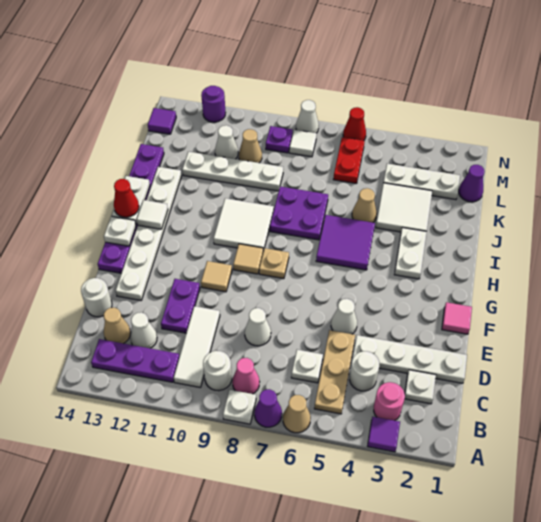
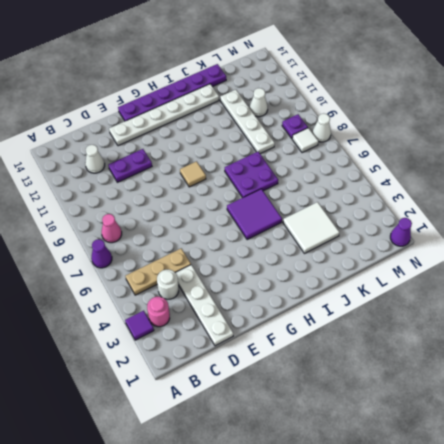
purple 1x1 cone [390,218,412,246] -> purple 1x1 cone moved to [459,165,485,202]
none -> tan 1x1 cone [283,395,311,433]
none -> white 1x1 plate [223,390,256,424]
none -> white 1x1 round brick [203,351,232,391]
none -> white 1x3 tile [174,306,220,388]

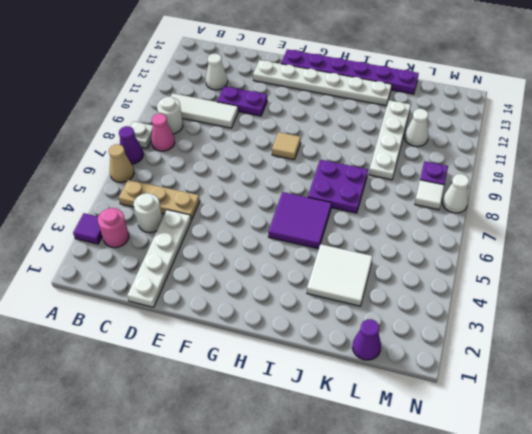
none -> purple 1x3 plate [91,339,180,382]
none -> white 1x1 plate [405,370,436,404]
none -> white 1x1 plate [291,350,323,383]
none -> tan 1x1 cone [104,308,131,344]

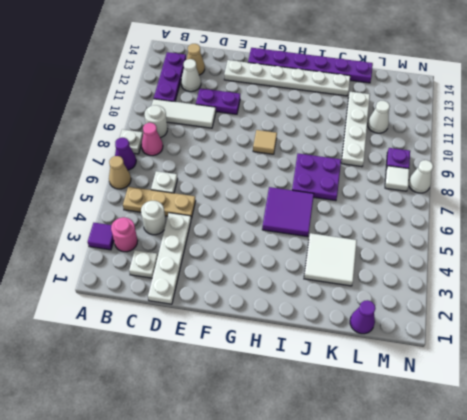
none -> white 1x1 cone [245,308,271,346]
none -> white 1x1 round brick [81,278,112,317]
none -> white 1x1 cone [331,299,357,334]
none -> pink 1x1 tile [442,302,472,334]

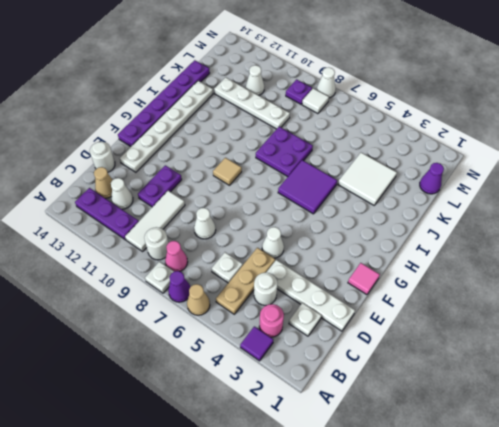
none -> tan 1x1 tile [201,261,232,292]
none -> tan 1x1 plate [259,248,289,279]
none -> white 1x2 plate [394,227,427,279]
none -> white 2x2 tile [213,198,274,251]

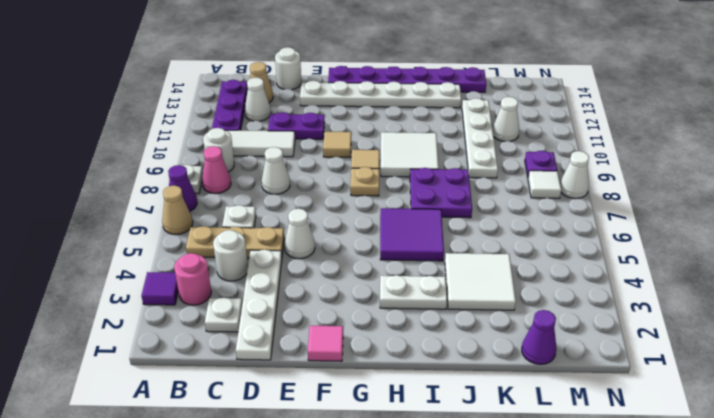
none -> tan 1x1 cone [352,188,377,223]
none -> white 1x3 plate [383,164,460,200]
none -> red 1x2 plate [333,137,365,184]
none -> tan 1x1 cone [239,129,262,163]

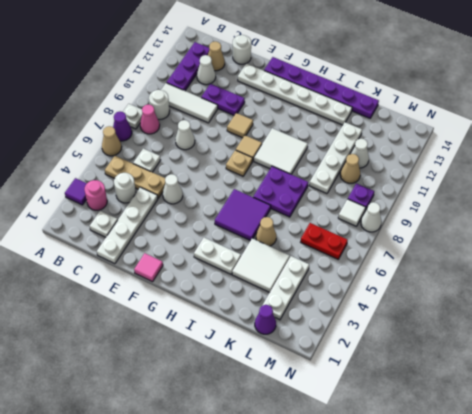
none -> purple 1x1 tile [148,108,176,134]
none -> red 1x1 cone [343,107,366,141]
none -> purple 1x1 round brick [201,86,226,122]
none -> white 1x1 plate [104,216,136,246]

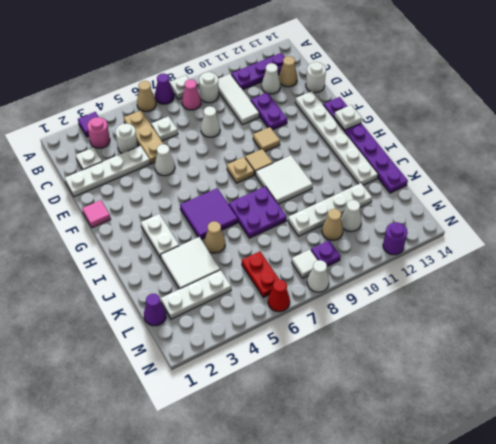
none -> purple 1x1 tile [148,108,176,134]
none -> white 1x1 tile [137,200,168,229]
none -> white 1x2 plate [111,176,150,225]
none -> red 1x1 cone [114,179,139,217]

